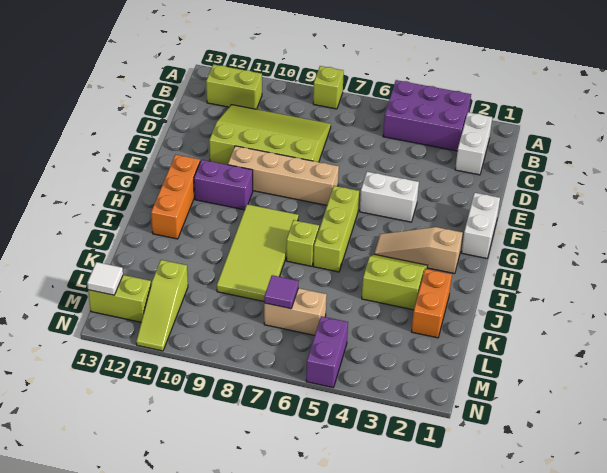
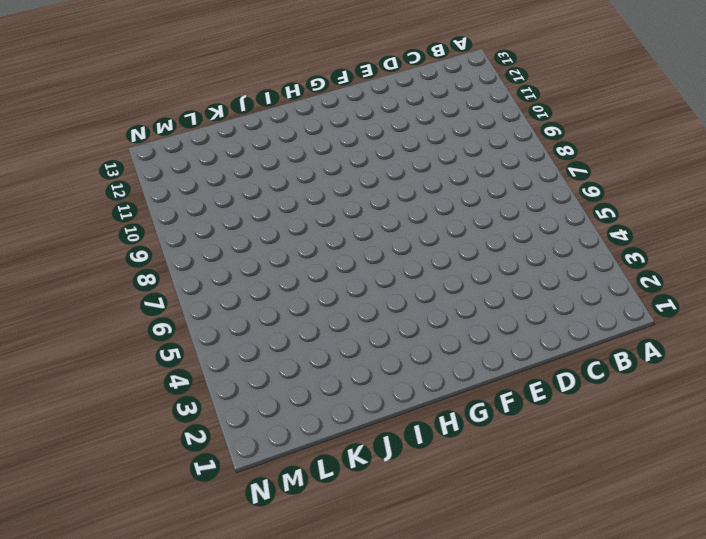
none -> purple 2x3 brick [383,80,471,151]
none -> lime 1x1 brick [313,66,344,109]
none -> white 1x2 brick [455,112,492,175]

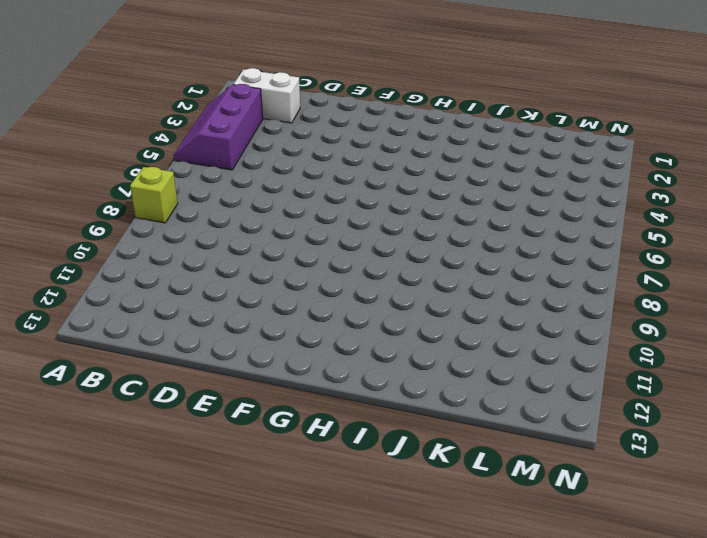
purple 2x3 slope [173,84,263,170] -> purple 2x3 brick [383,80,471,151]
none -> lime 1x2 brick [206,64,262,109]
none -> lime 3x4 slope [209,105,331,165]
none -> white 1x2 brick [462,193,500,258]

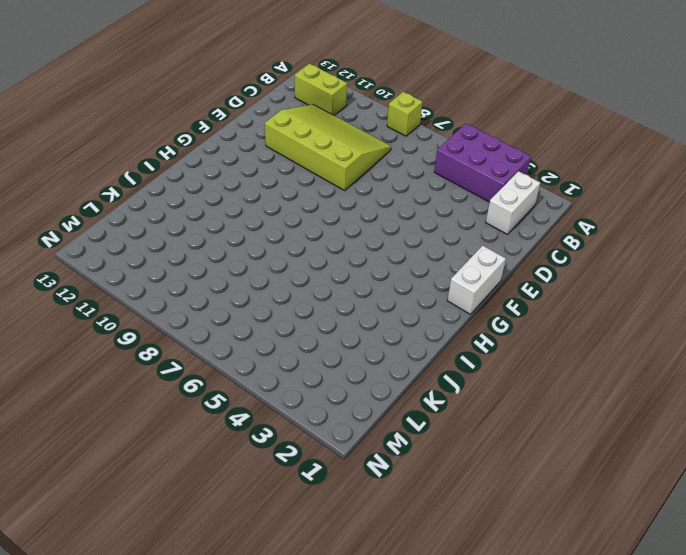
none -> white 1x2 brick [360,172,419,222]
none -> tan 1x4 brick [228,146,339,205]
none -> lime 1x3 brick [313,186,359,272]

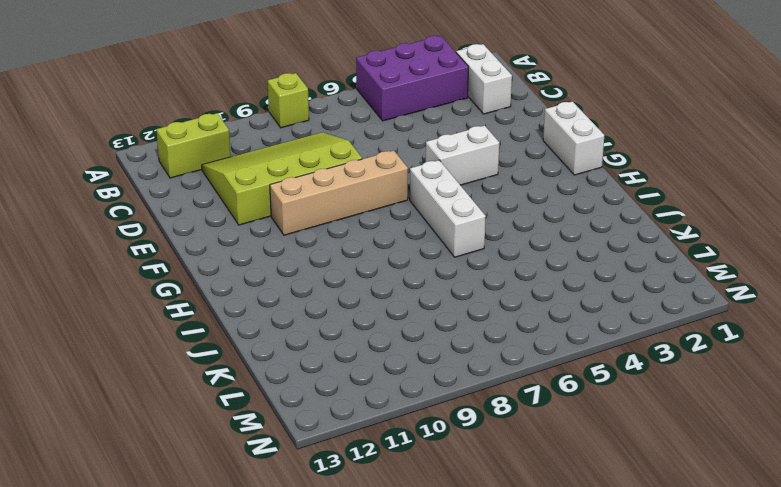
white 1x3 brick [410,160,486,257] -> lime 1x3 brick [313,186,359,272]
none -> purple 1x2 brick [194,160,253,210]
none -> orange 1x3 brick [151,155,200,239]
none -> tan 1x3 slope [374,227,463,274]

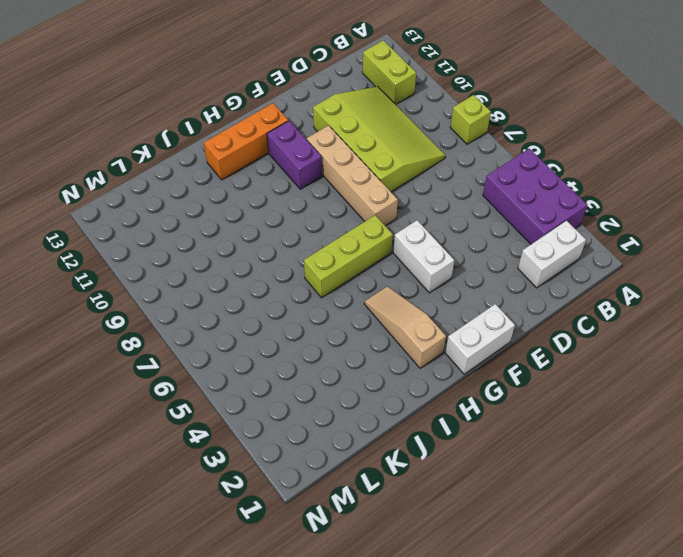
none -> lime 2x4 tile [217,204,299,301]
none -> lime 2x2 slope [362,254,427,310]
none -> lime 1x1 brick [286,220,319,266]

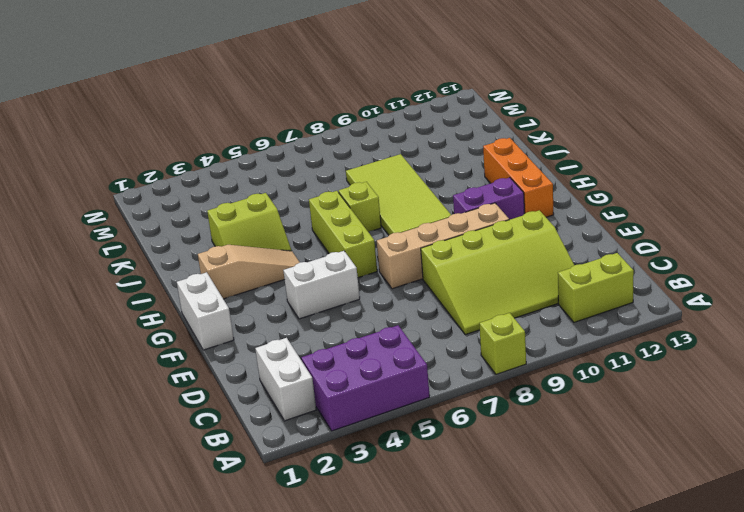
none -> orange 1x2 brick [412,269,452,338]
none -> tan 1x2 brick [264,288,327,335]
none -> lime 1x3 slope [136,260,188,351]

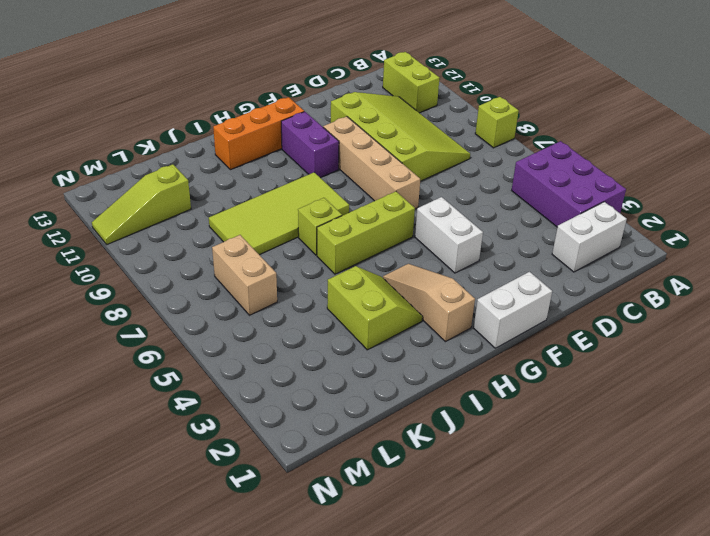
none -> orange 1x2 brick [412,269,452,338]
none -> purple 1x2 brick [306,316,348,388]
none -> lime 1x2 brick [88,275,151,322]

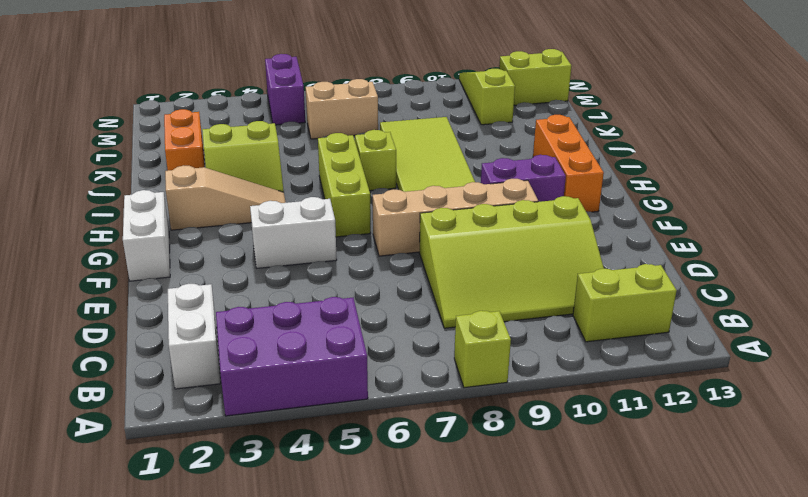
none -> purple 1x1 tile [264,275,299,309]
none -> white 1x1 tile [87,262,123,295]

